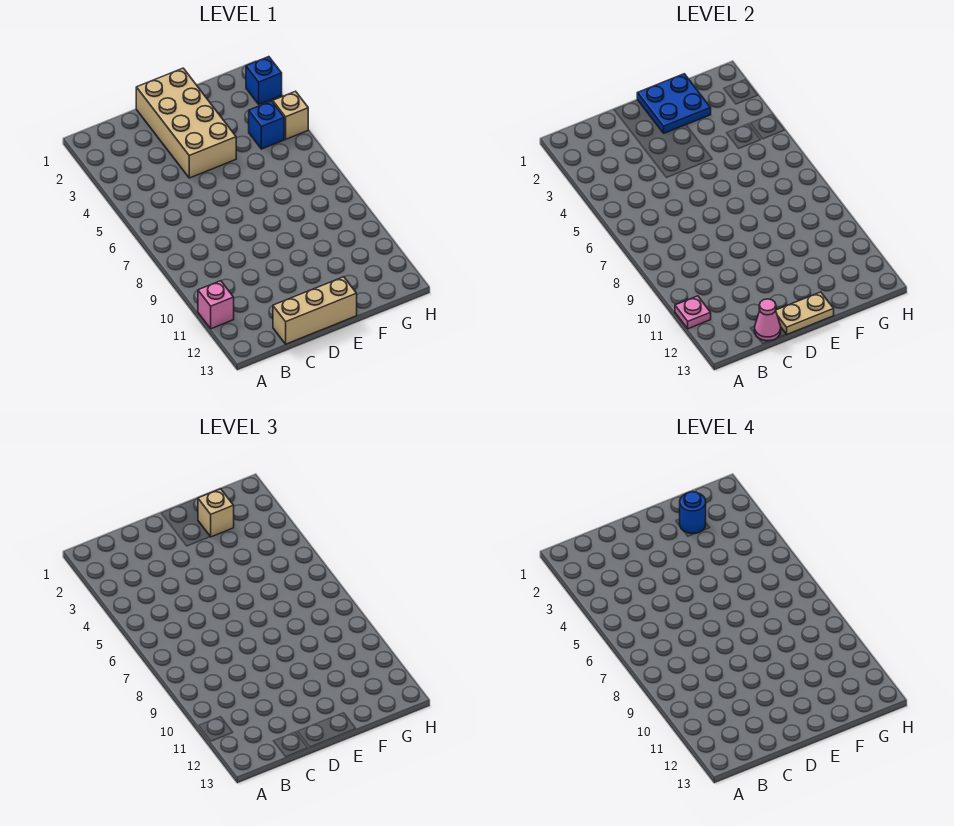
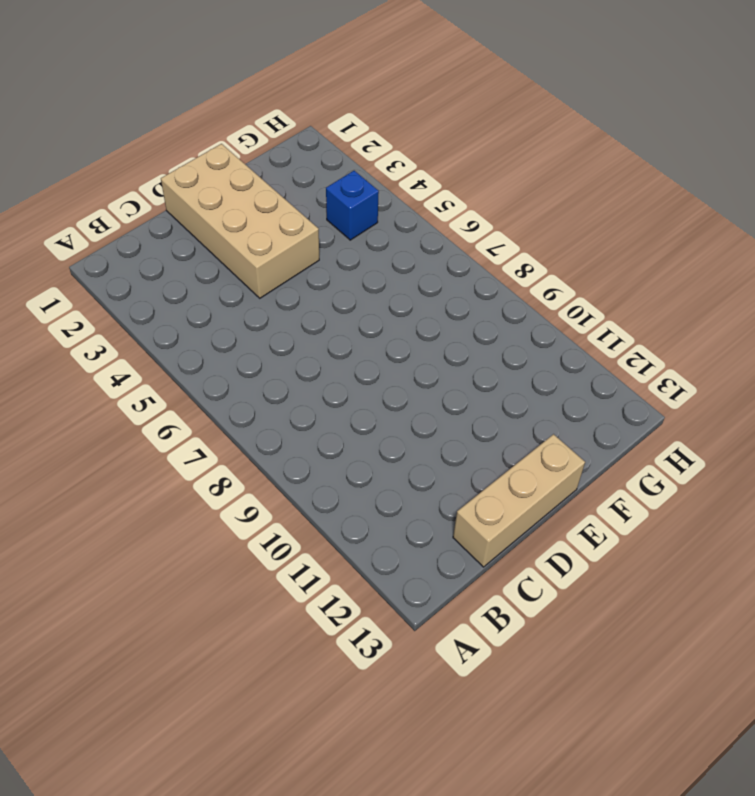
none -> pink 1x1 brick [198,281,234,329]
none -> blue 1x1 brick [246,57,282,105]
none -> tan 1x1 brick [273,91,308,139]

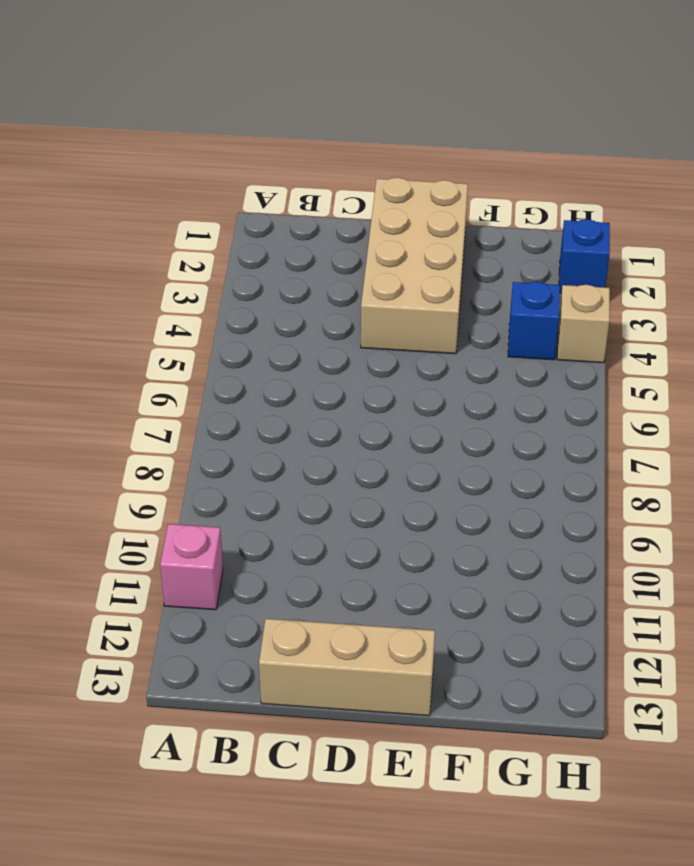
none -> pink 1x1 plate [675,296,711,329]
none -> pink 1x1 cone [755,299,781,341]
none -> tan 1x2 plate [776,292,834,334]

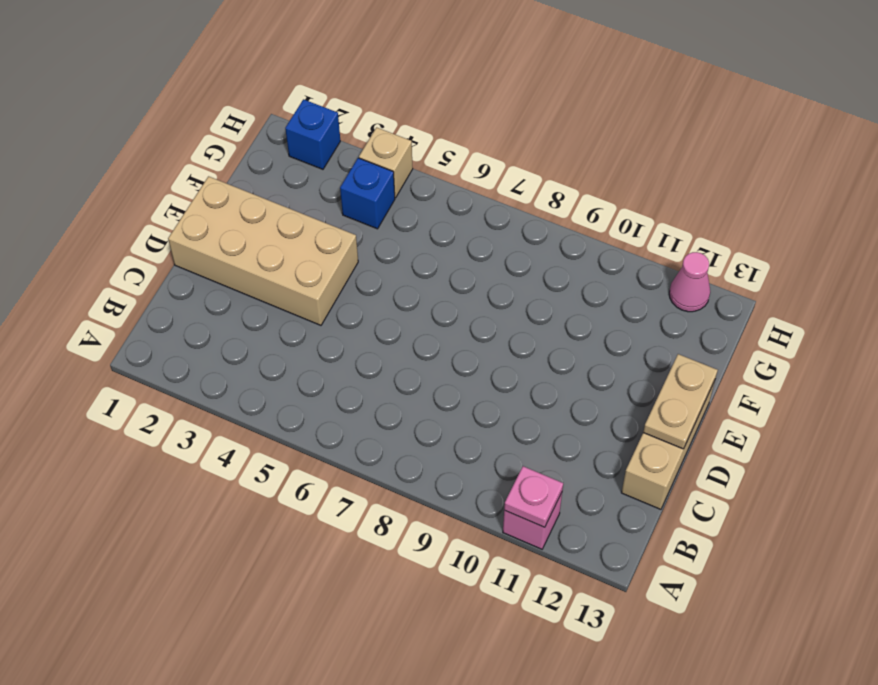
pink 1x1 cone [669,252,710,312] -> pink 1x1 cone moved to [755,299,781,341]
none -> blue 2x2 plate [637,74,711,133]
none -> tan 1x1 brick [198,489,234,537]
none -> blue 1x1 round brick [680,492,706,533]

